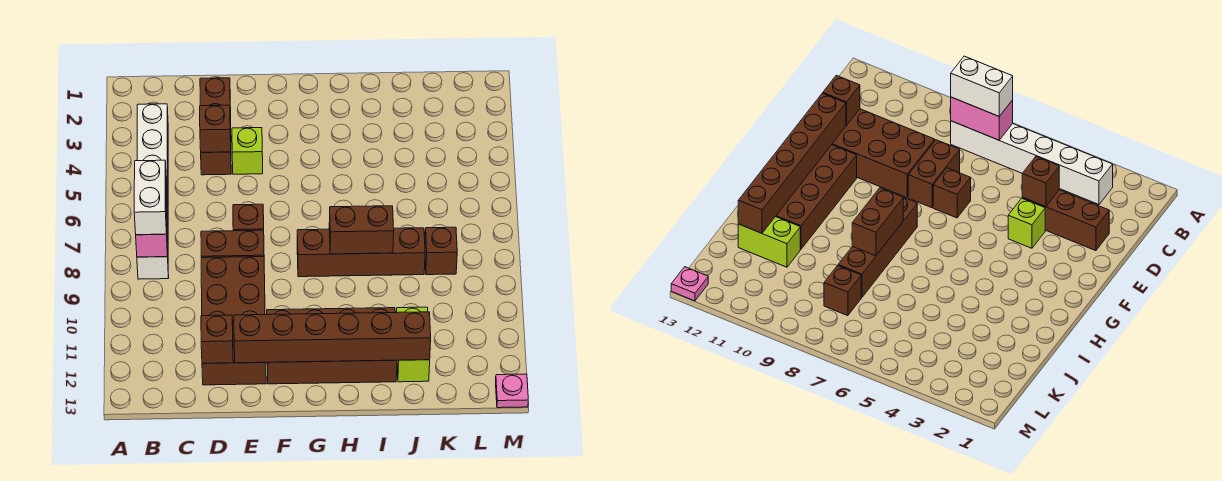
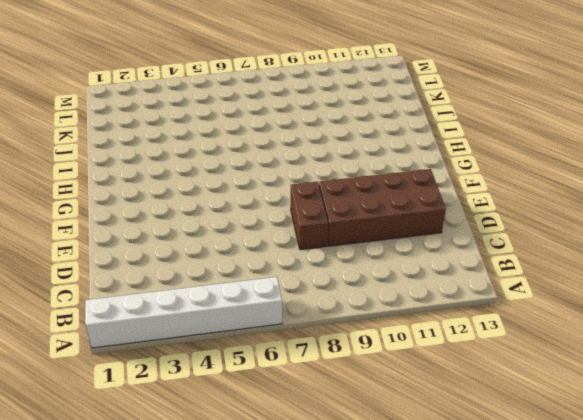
white 1x6 brick [85,277,282,348] -> white 1x6 brick moved to [137,104,169,279]
none -> brown 1x3 brick [200,78,231,175]
none -> lime 1x1 brick [232,128,263,174]
none -> brown 1x1 brick [233,204,264,231]

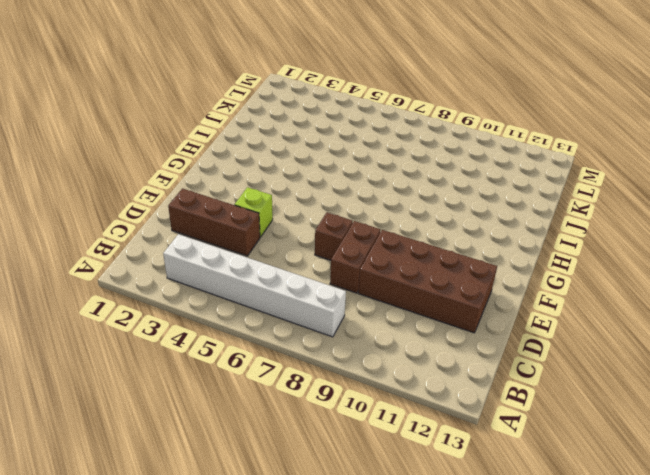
none -> brown 2x4 brick [267,308,397,384]
none -> brown 1x4 brick [297,228,425,277]
none -> lime 1x2 brick [396,307,430,382]

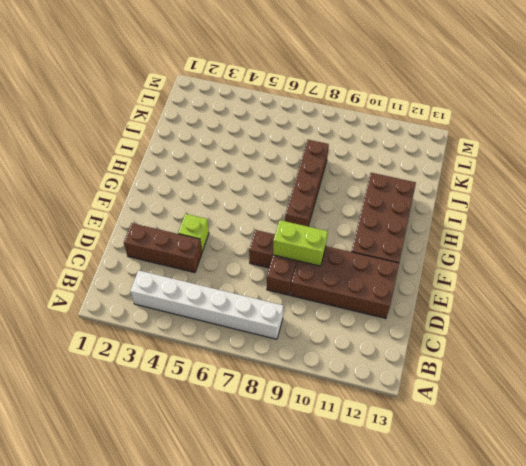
lime 1x2 brick [273,220,328,266] -> lime 1x2 brick moved to [396,307,430,382]
none -> brown 1x1 brick [425,227,457,275]
none -> pink 1x1 plate [496,374,528,408]
none -> pink 1x2 brick [136,184,168,257]

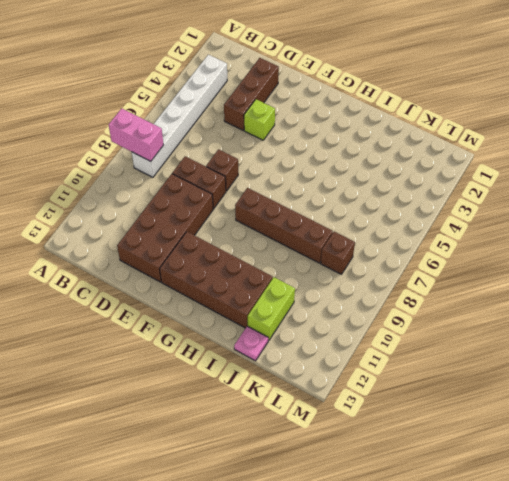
pink 1x2 brick [109,109,163,161] -> pink 1x2 brick turned to [136,184,168,257]
pink 1x1 plate [234,326,268,361] -> pink 1x1 plate moved to [496,374,528,408]
none -> brown 1x1 brick [200,105,231,152]
none -> brown 1x1 brick [201,315,233,363]
none -> brown 1x6 brick [234,312,431,363]

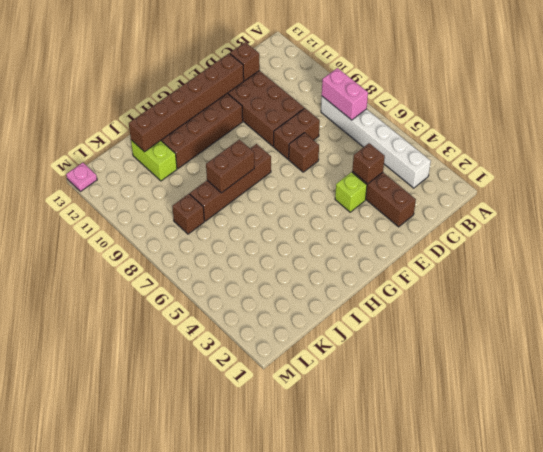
none -> white 1x2 brick [134,160,167,235]

